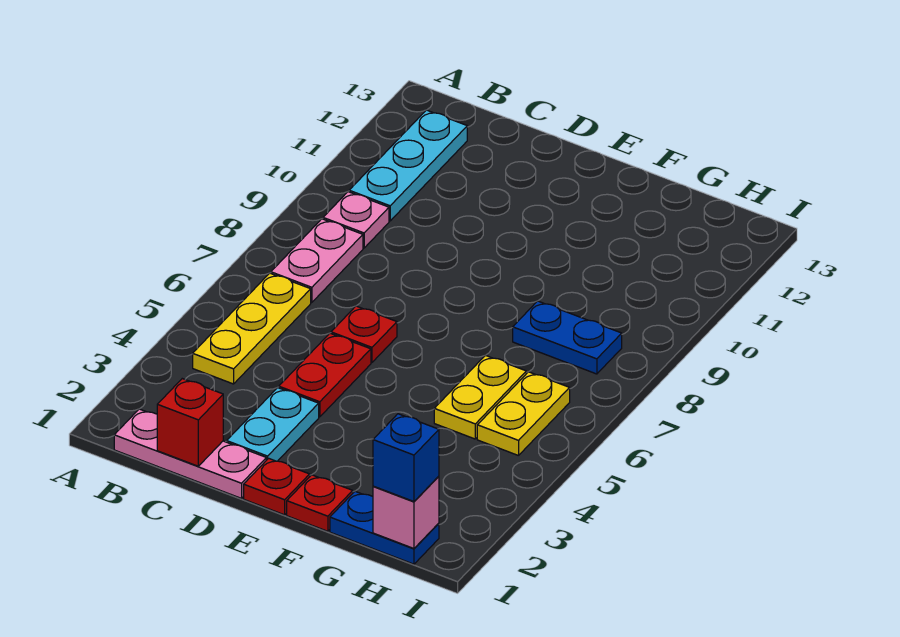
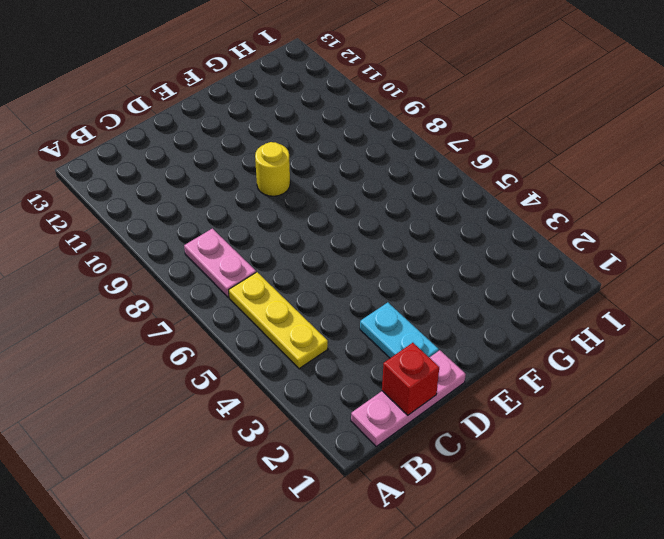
yellow 1x1 round brick [255,142,290,196] -> none
none -> pink 1x1 plate [323,192,389,248]
none -> cyan 1x3 plate [349,110,467,221]
none -> red 1x2 plate [279,333,371,417]

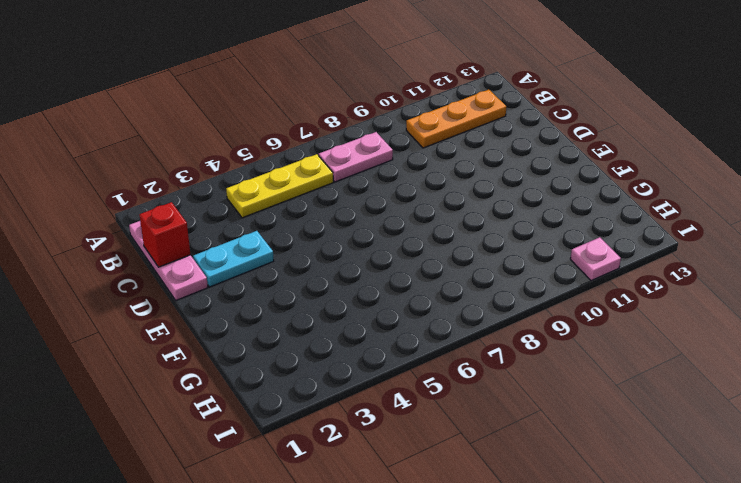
orange 1x3 plate [406,90,506,148] -> cyan 1x3 plate [349,110,467,221]
pink 1x1 plate [570,237,621,281] -> pink 1x1 plate moved to [323,192,389,248]
none -> red 1x2 plate [279,333,371,417]
none -> red 1x1 plate [331,306,397,362]
none -> red 1x1 plate [244,458,310,515]

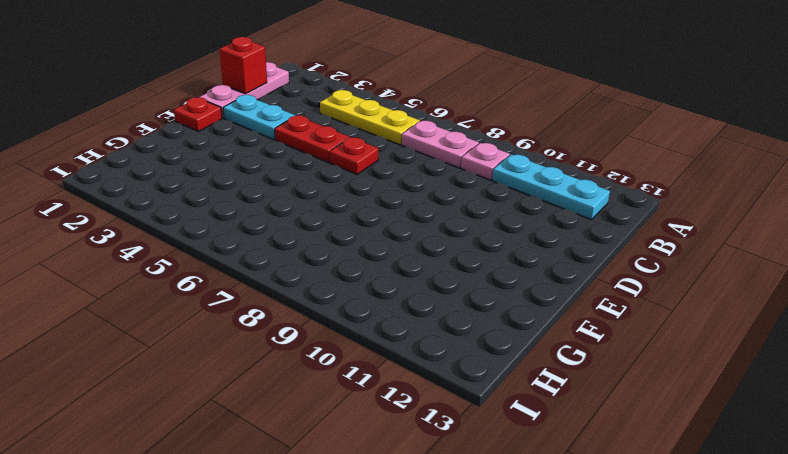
none -> red 1x1 plate [287,475,353,531]
none -> blue 1x2 plate [330,491,439,564]
none -> yellow 1x2 plate [434,355,526,439]

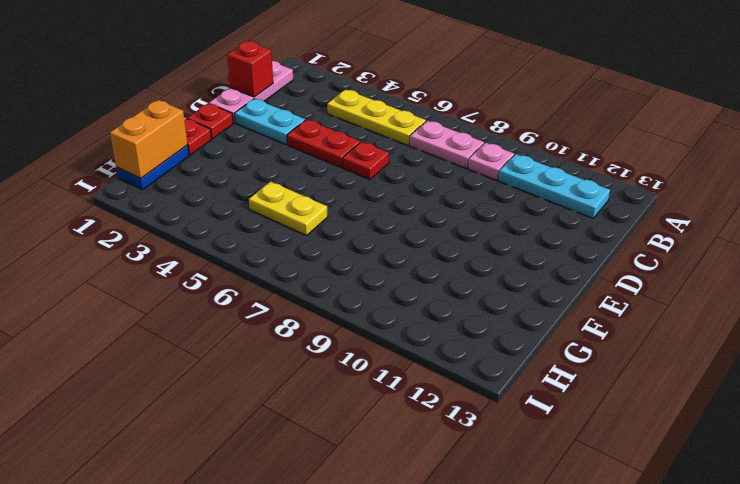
orange 1x2 brick [110,100,188,178] -> pink 1x1 brick [373,476,439,548]
none -> blue 1x2 plate [513,301,622,374]
none -> yellow 1x2 plate [477,372,570,456]
none -> blue 1x1 brick [373,414,439,502]

